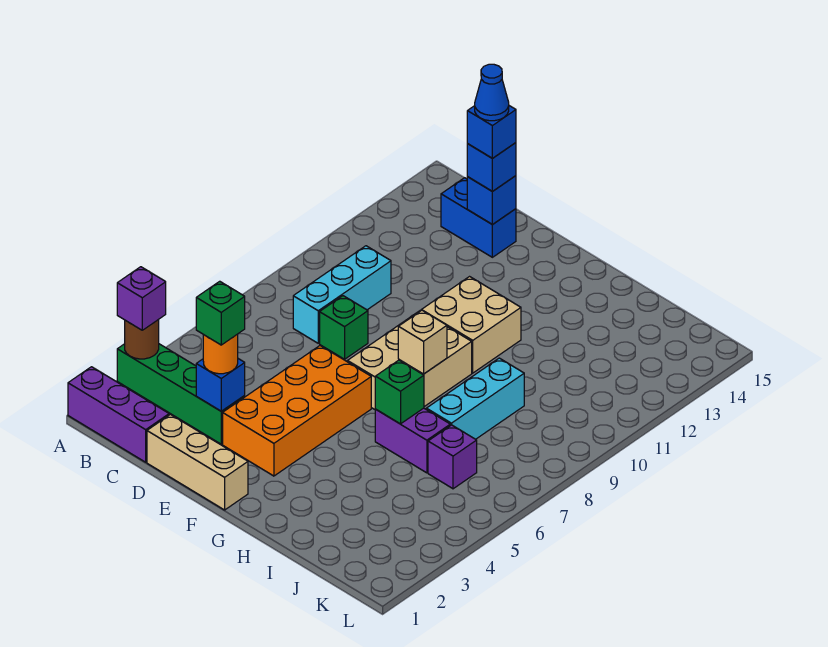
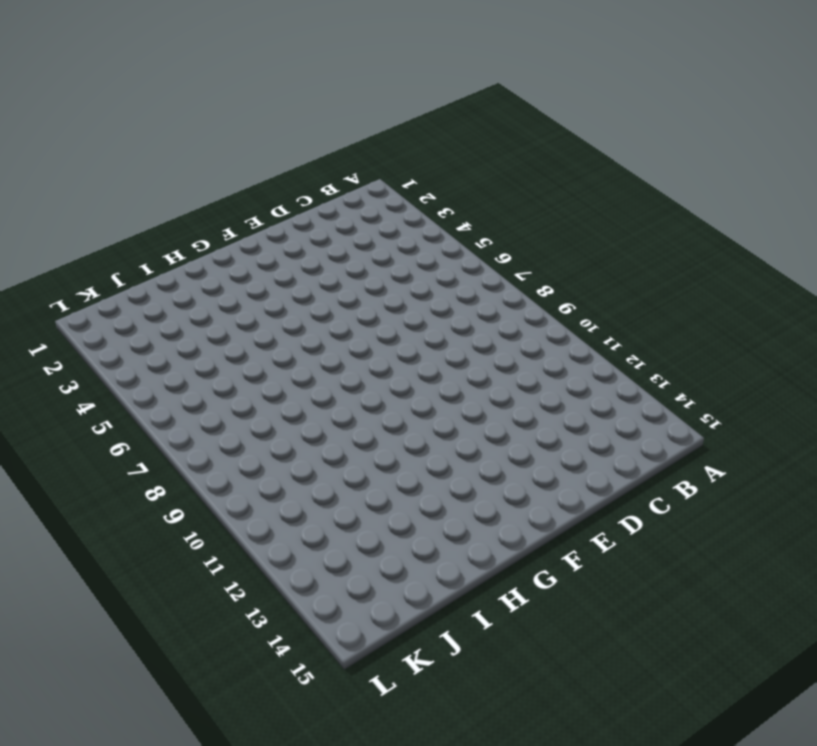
none -> purple 1x3 brick [68,367,169,462]
none -> green 1x4 brick [117,344,245,444]
none -> cyan 1x3 brick [293,246,391,343]

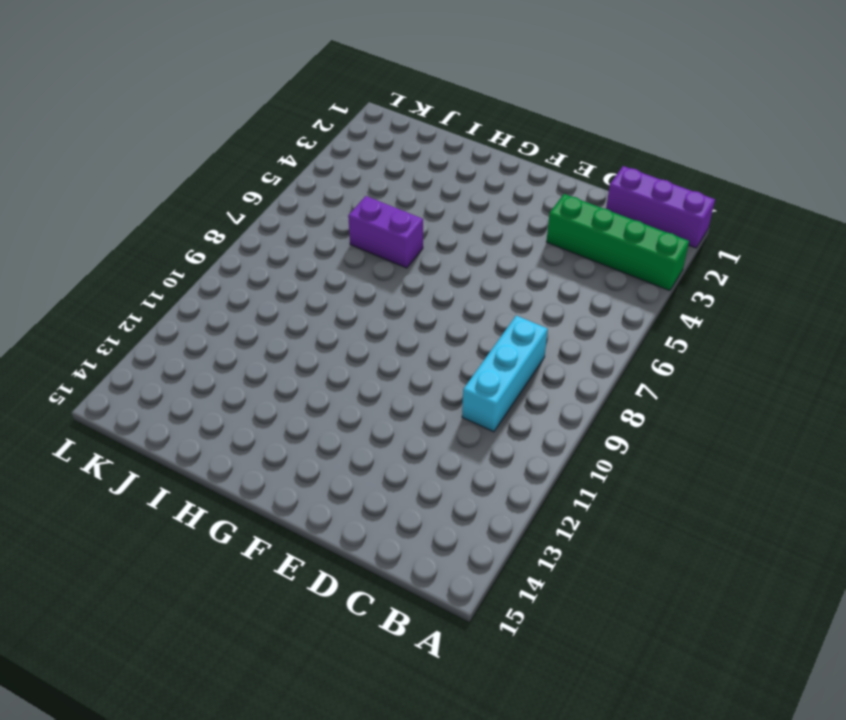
none -> blue 1x2 brick [441,178,516,257]
none -> tan 1x3 brick [147,415,248,510]
none -> green 1x1 brick [320,296,368,359]

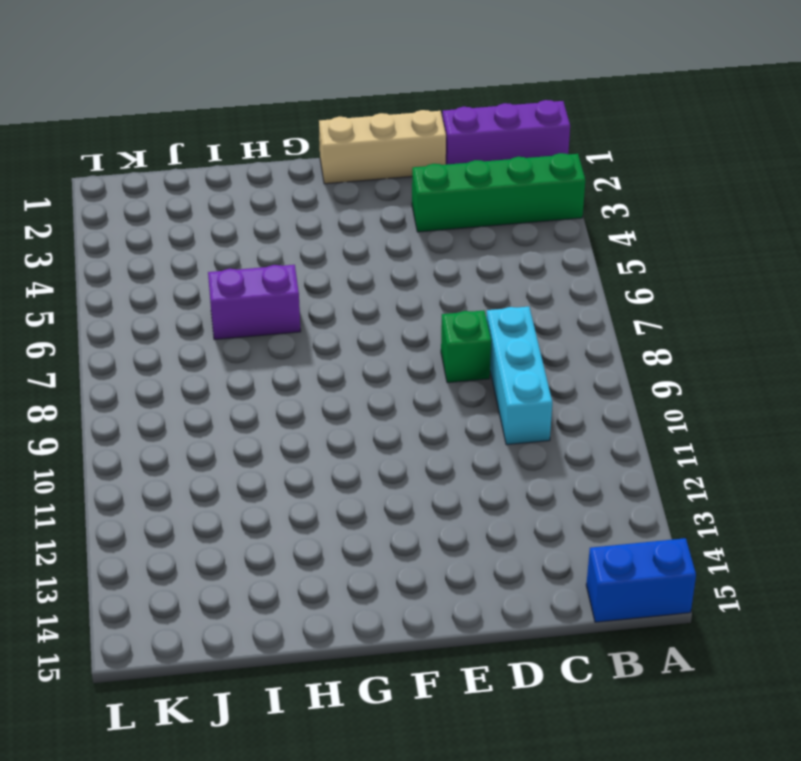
blue 1x2 brick [586,538,696,622] -> blue 1x2 brick moved to [441,178,516,257]
none -> orange 2x4 brick [223,346,371,476]
none -> tan 2x3 brick [347,310,472,409]
none -> tan 2x2 brick [422,277,521,373]

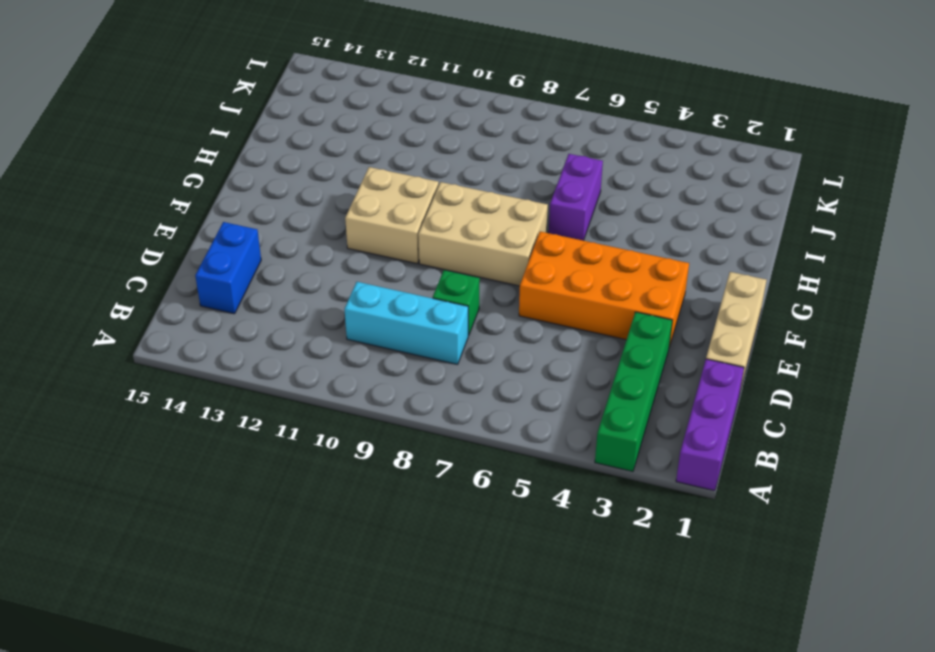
none -> cyan 1x3 brick [426,358,524,439]
none -> purple 1x1 brick [428,425,477,489]
none -> brown 1x1 round brick [125,320,159,359]

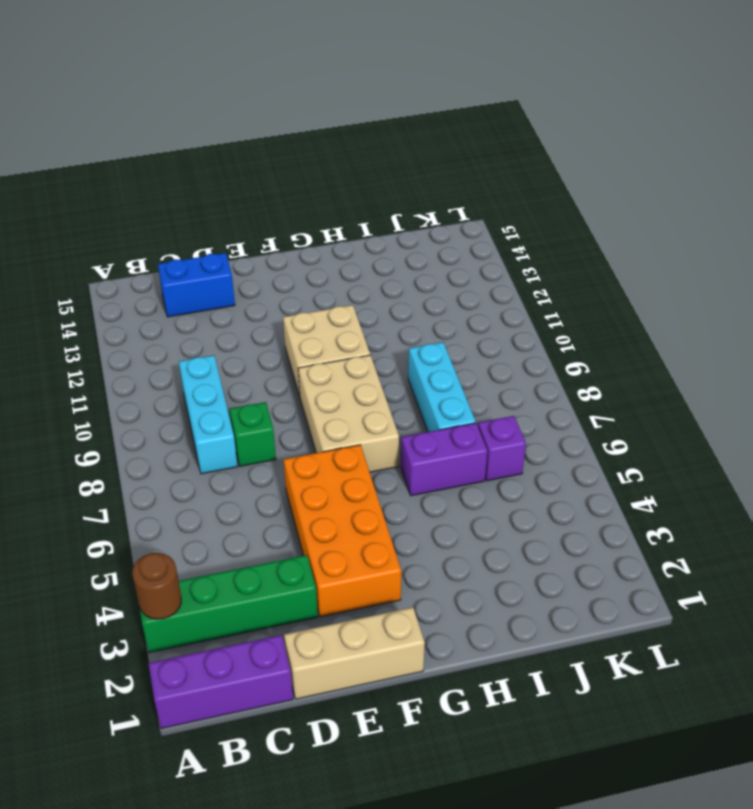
none -> blue 1x1 brick [196,359,245,411]
none -> blue 1x1 brick [467,176,516,225]
none -> tan 1x1 brick [398,310,447,374]

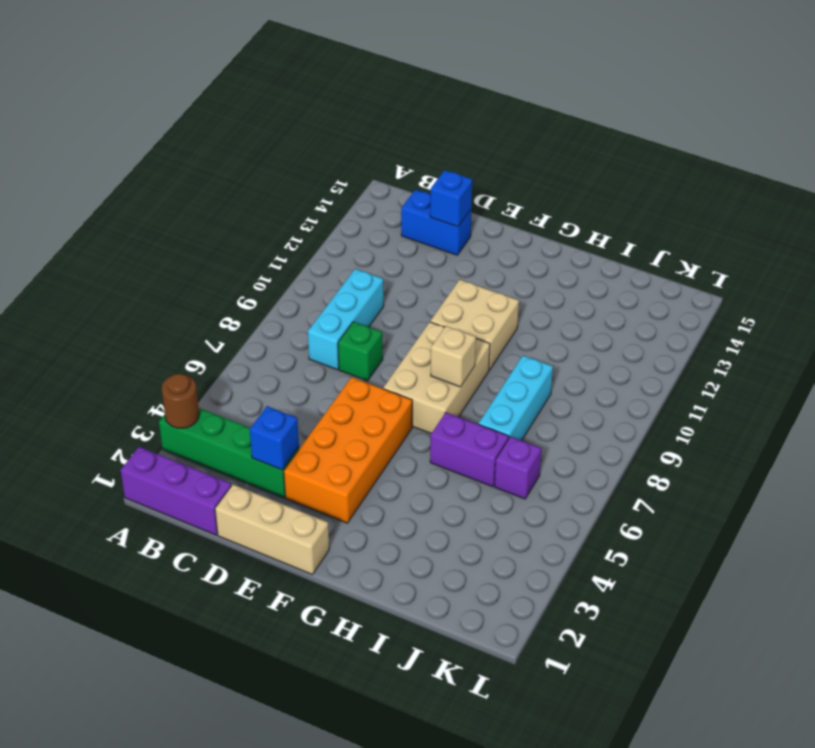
none -> green 1x1 brick [375,360,424,424]
none -> purple 1x1 brick [117,267,166,330]
none -> orange 1x1 round brick [203,334,238,374]

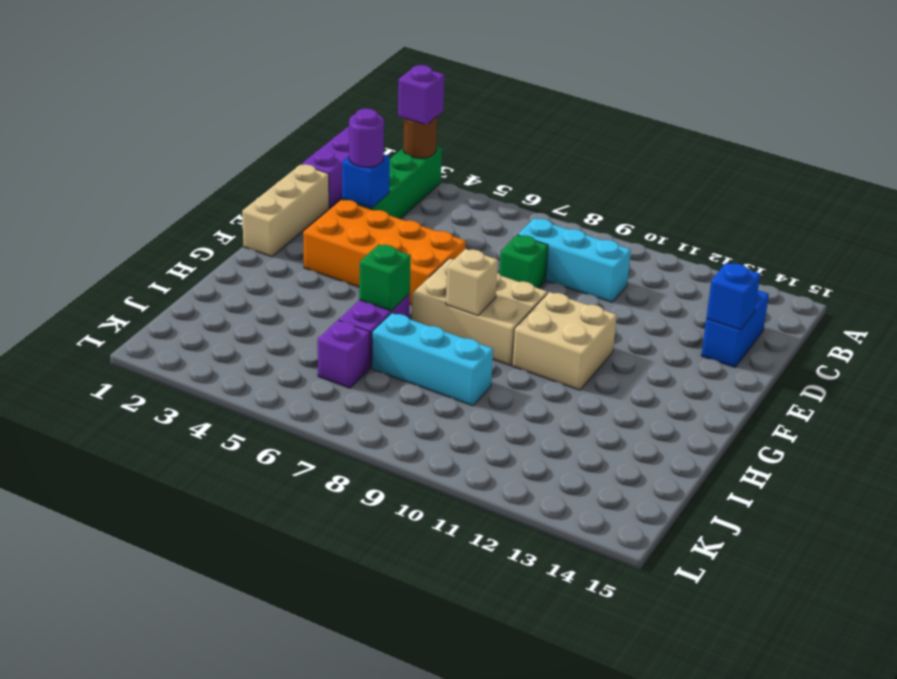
purple 1x1 round brick [349,109,384,167] -> orange 1x1 round brick [203,334,238,374]
none -> blue 1x1 brick [467,143,516,191]
none -> green 1x1 brick [196,281,245,345]
none -> blue 1x1 brick [467,106,516,158]

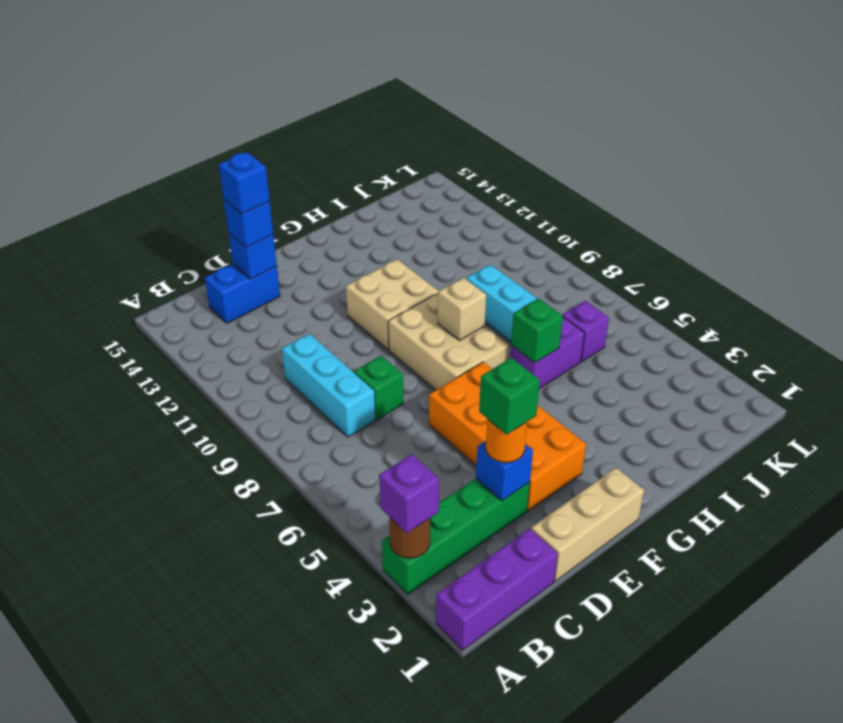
none -> blue 1x1 cone [475,64,509,121]

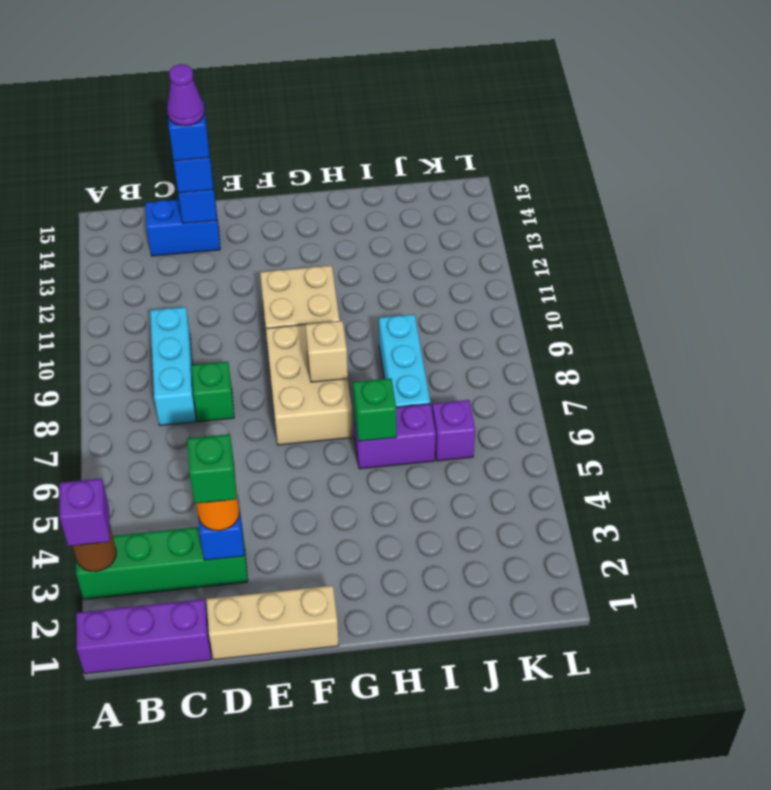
purple 1x1 cone [167,64,204,126] -> blue 1x1 cone [475,64,509,121]
none -> orange 2x4 brick [223,346,371,476]

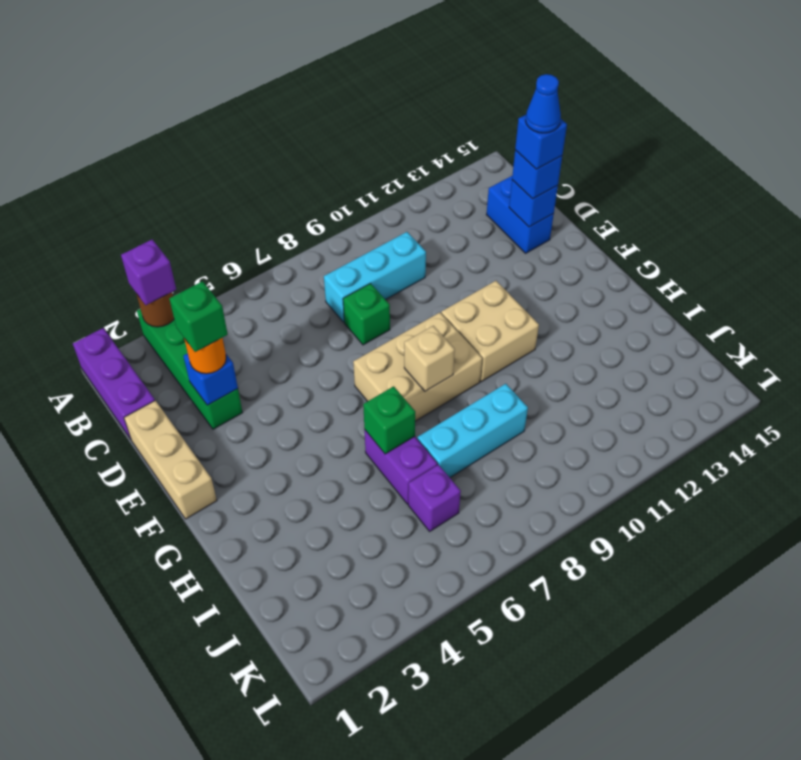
none -> orange 2x4 brick [223,346,371,476]

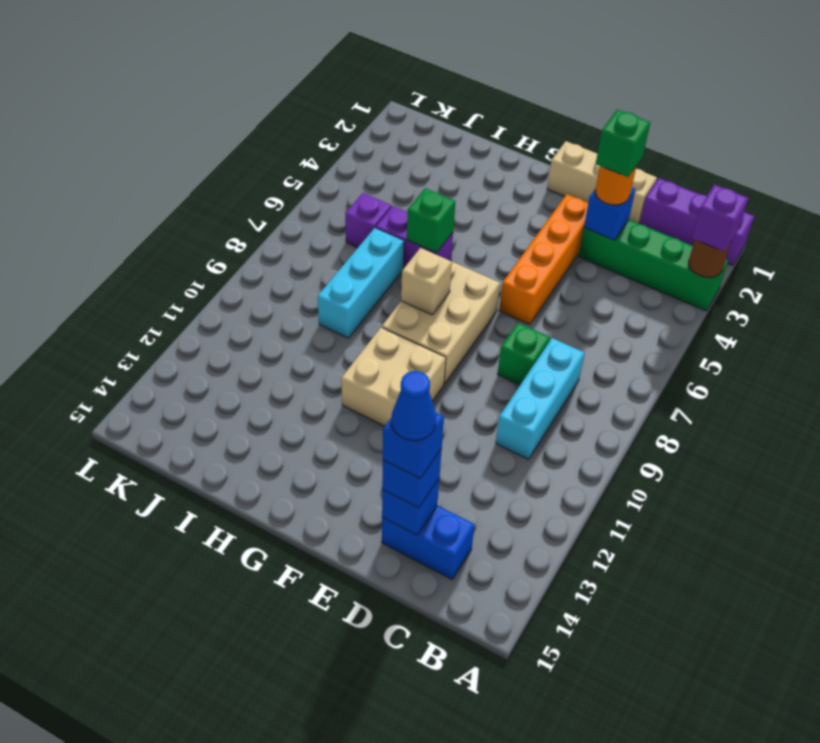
orange 1x4 brick [499,194,588,324] -> orange 2x4 brick [223,346,371,476]

